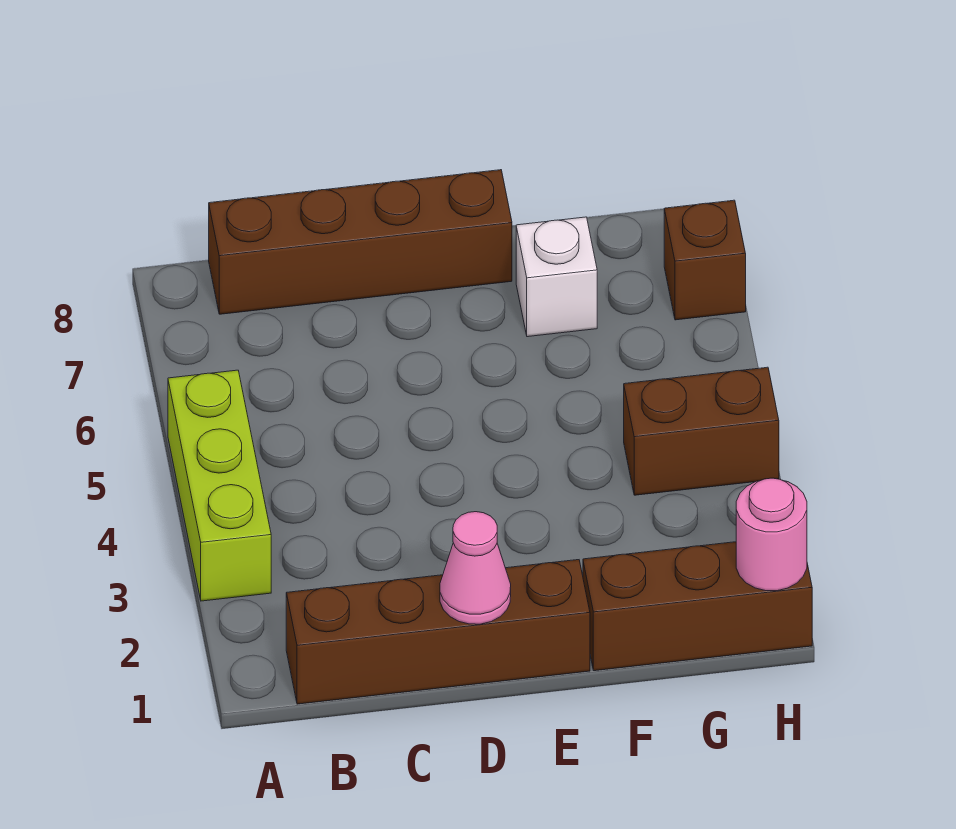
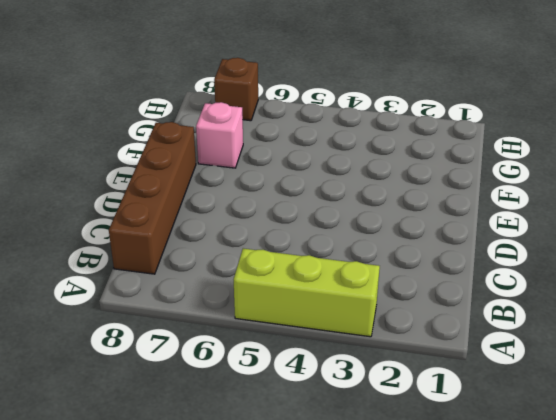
pink 1x1 brick [196,102,243,168] -> white 1x1 brick [516,217,597,337]
none -> brown 1x4 brick [286,560,590,704]
none -> brown 1x3 brick [583,542,812,671]

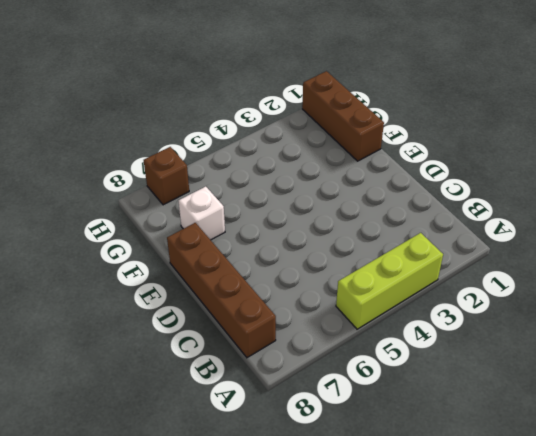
none -> brown 1x4 brick [286,560,590,704]
none -> brown 1x2 brick [624,367,779,495]

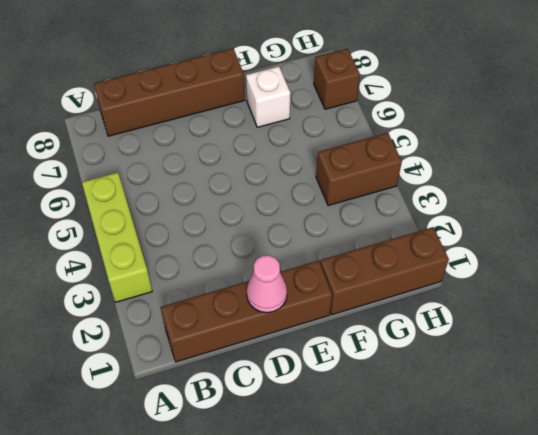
none -> pink 1x1 round brick [736,478,807,591]

